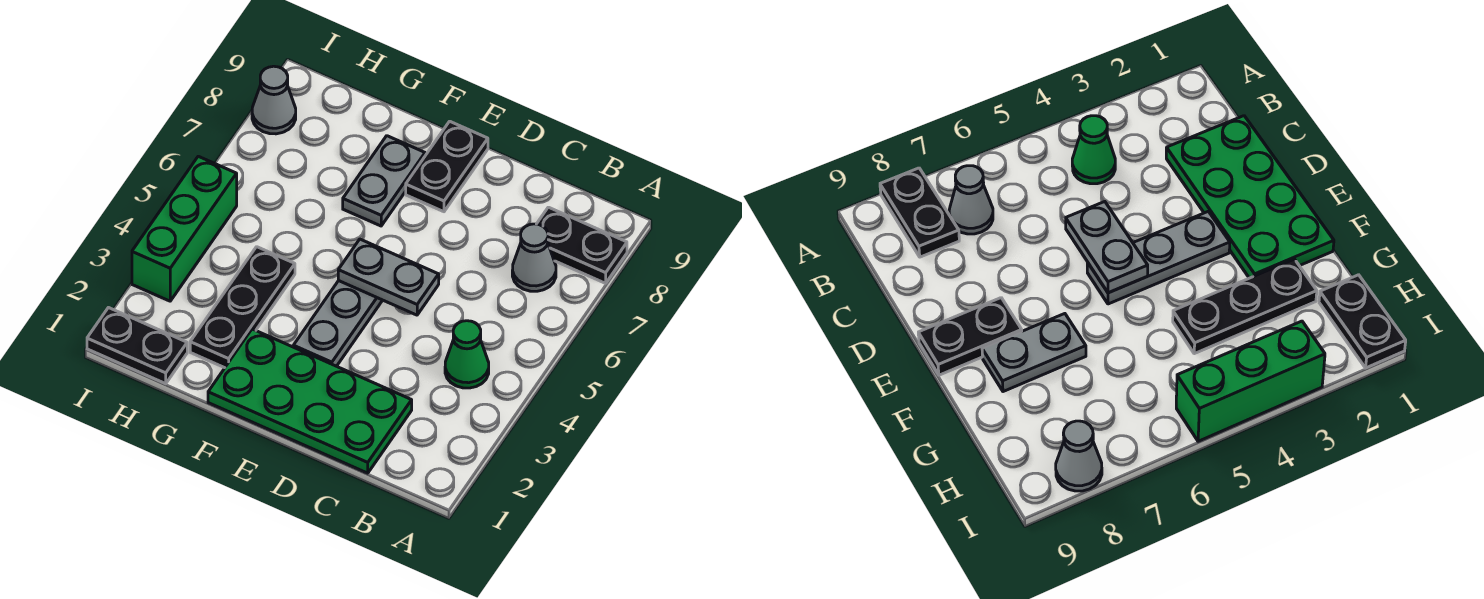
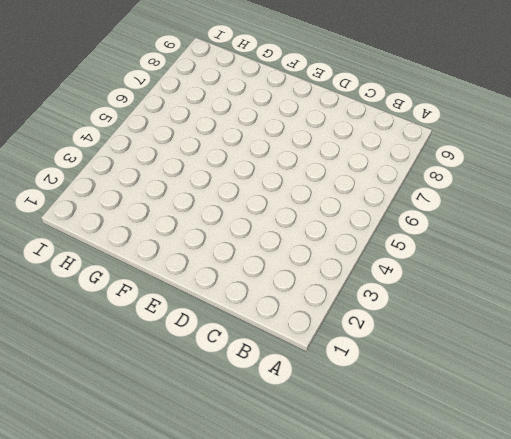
none -> black 1x2 plate [537,207,627,283]
none -> green 1x1 cone [445,321,489,388]
none -> grey 1x1 cone [512,224,556,291]

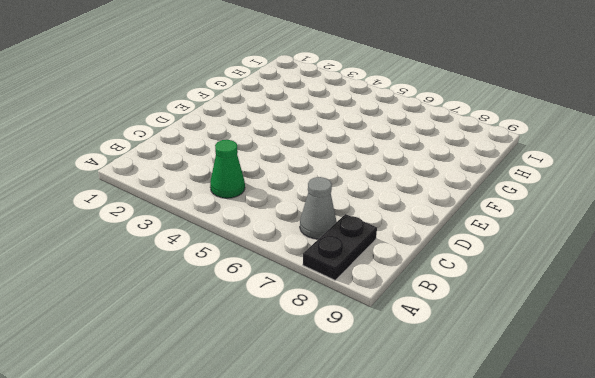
none -> green 2x4 plate [208,329,412,473]
none -> grey 1x3 plate [293,281,382,366]
none -> black 1x2 plate [406,121,488,212]

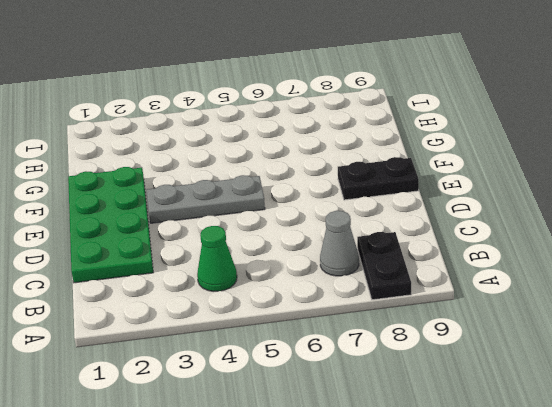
none -> grey 1x2 plate [343,136,425,226]
none -> black 1x3 plate [190,247,295,368]
none -> black 1x2 plate [87,308,187,384]

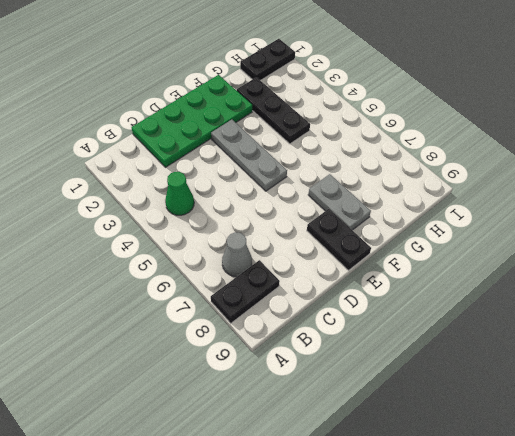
none -> green 1x3 brick [132,156,237,301]
none -> grey 1x1 cone [252,66,296,134]
none -> grey 1x2 plate [338,239,439,315]

